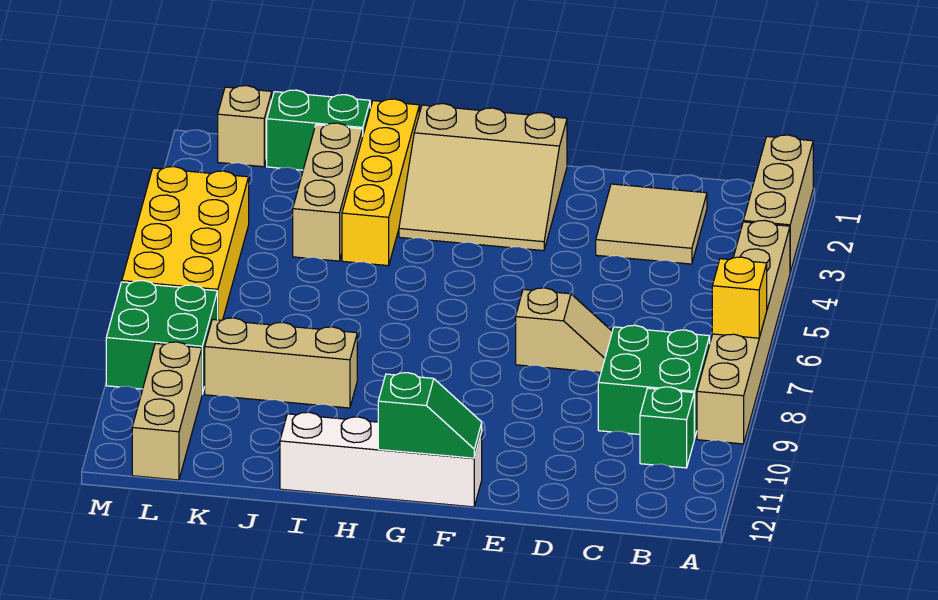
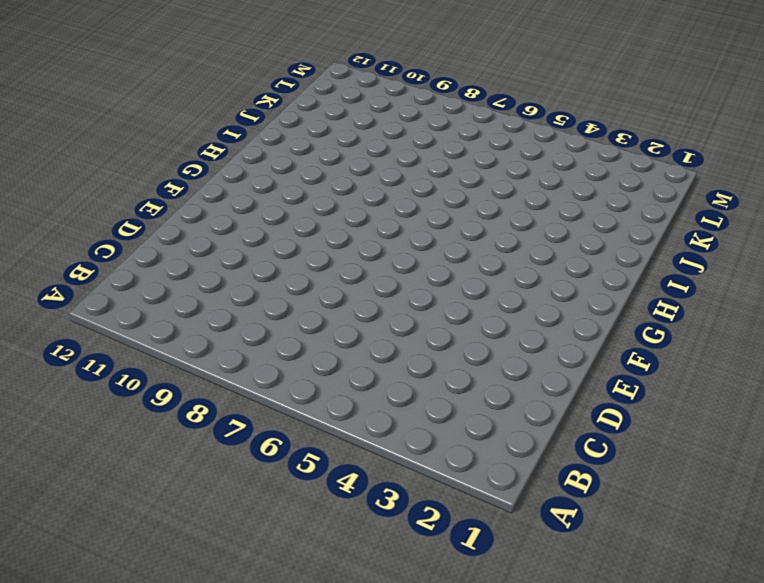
none -> tan 1x3 brick [743,135,813,272]
none -> tan 1x6 brick [697,220,790,444]
none -> green 2x2 brick [598,325,710,439]

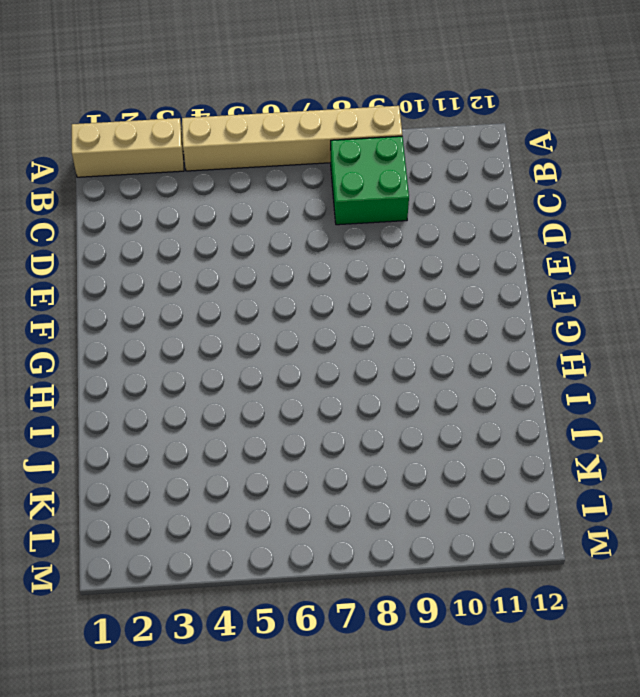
none -> green 1x1 brick [640,387,694,468]
none -> tan 2x2 tile [596,184,707,264]
none -> tan 1x2 slope [516,288,612,373]

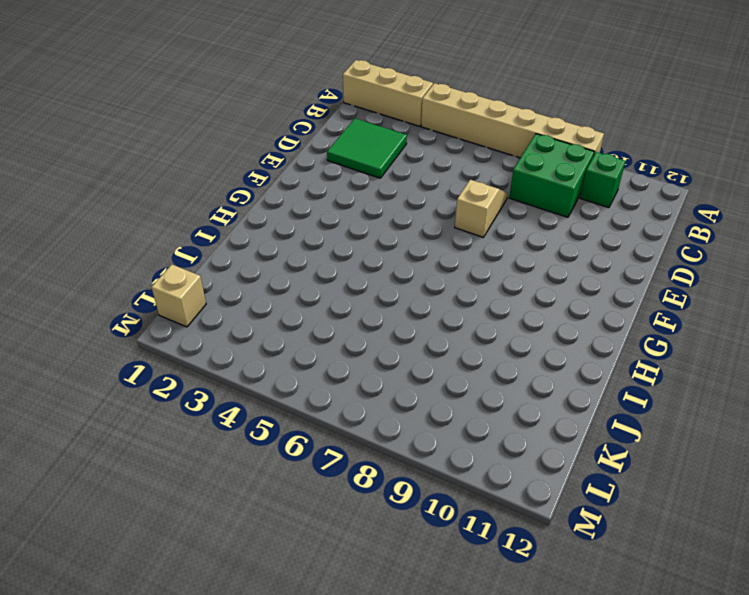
green 2x2 tile [327,119,407,178] -> tan 2x2 tile [596,184,707,264]
none -> tan 3x3 slope [399,104,567,251]
none -> white 1x4 brick [280,412,482,507]
none -> yellow 1x4 brick [342,99,419,266]

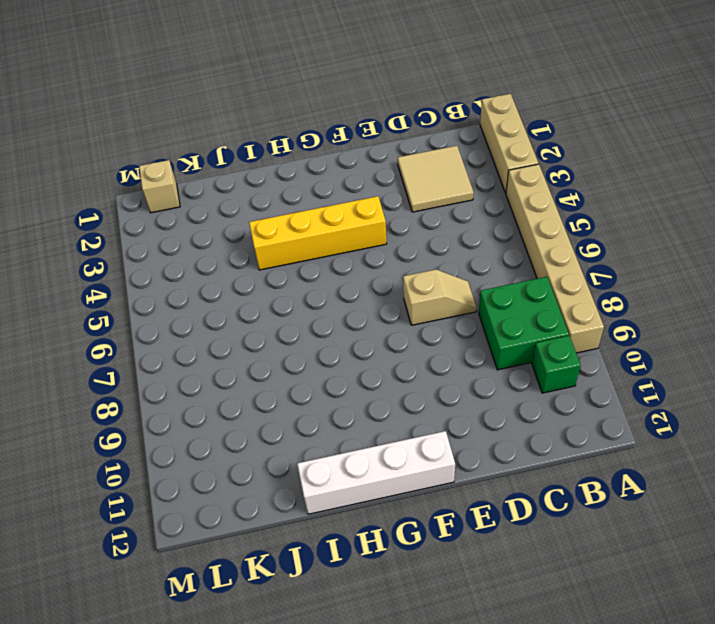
yellow 1x4 brick [249,196,387,270] -> yellow 1x4 brick turned to [342,99,419,266]
none -> tan 3x3 slope [399,104,567,251]
none -> tan 1x3 brick [205,318,357,408]
none -> green 1x2 brick [267,90,370,170]

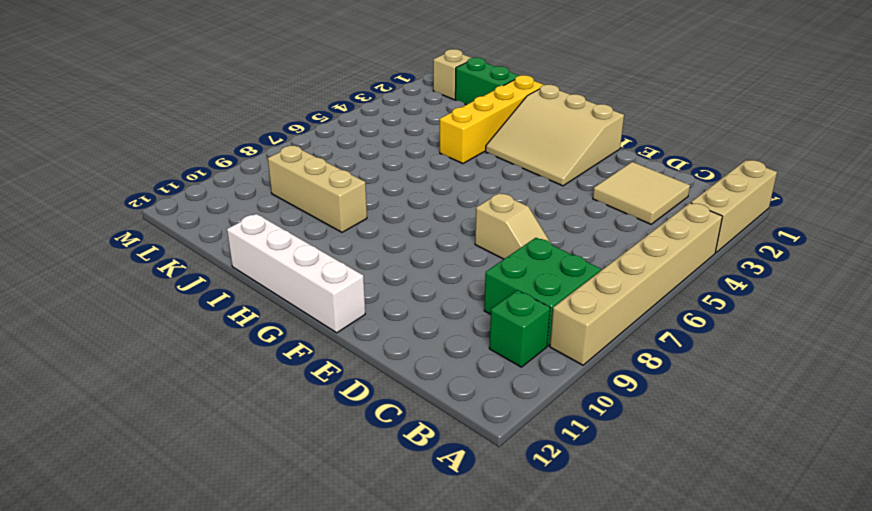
none -> tan 1x3 brick [293,123,363,261]
none -> yellow 2x4 brick [122,167,249,320]
none -> green 2x2 brick [106,281,218,394]

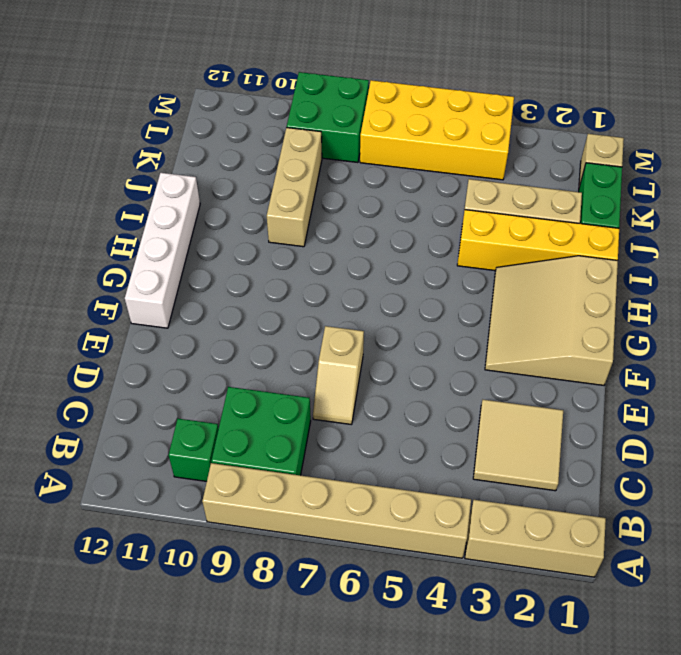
none -> tan 1x3 brick [132,342,202,480]
none -> yellow 1x1 brick [712,257,767,338]
none -> green 1x2 slope [378,373,482,458]

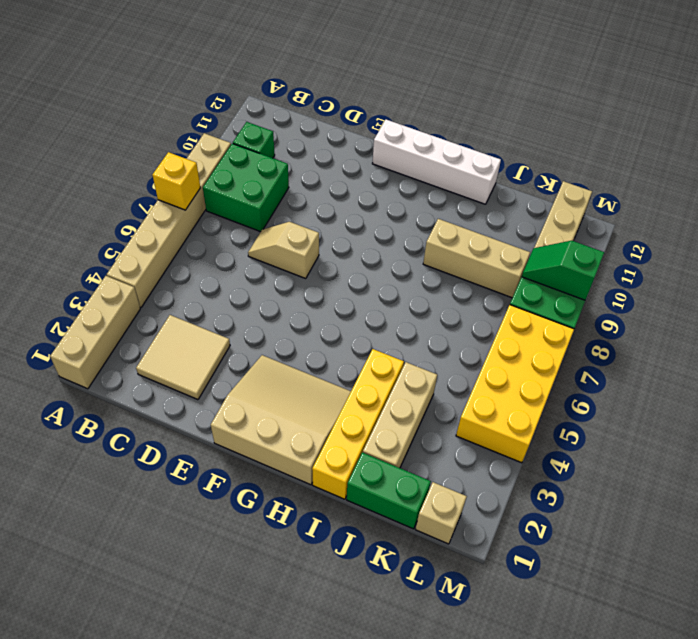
green 1x2 slope [522,241,604,300] -> green 1x2 slope moved to [378,373,482,458]

